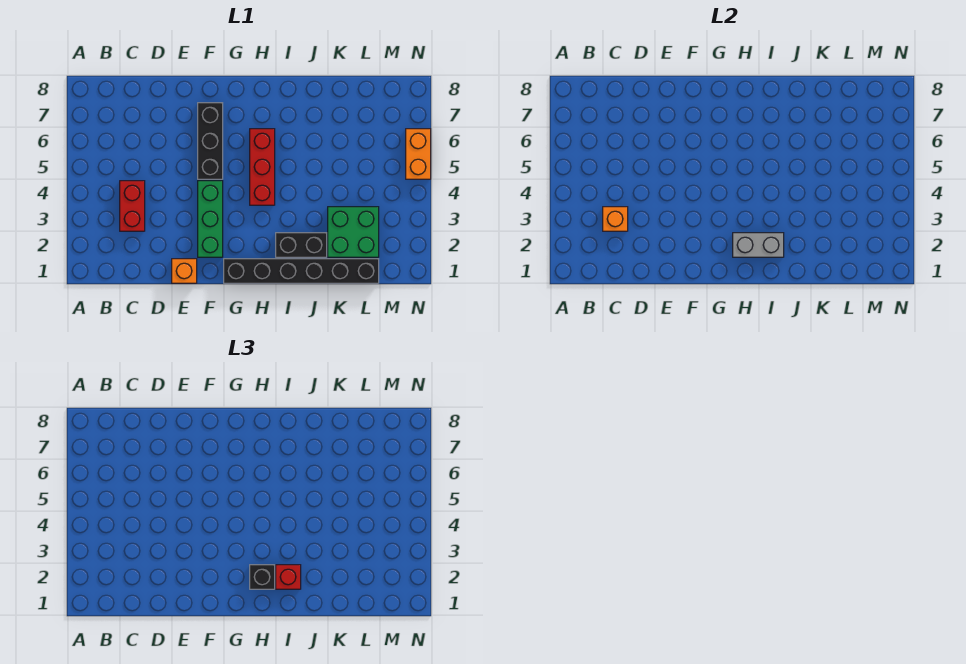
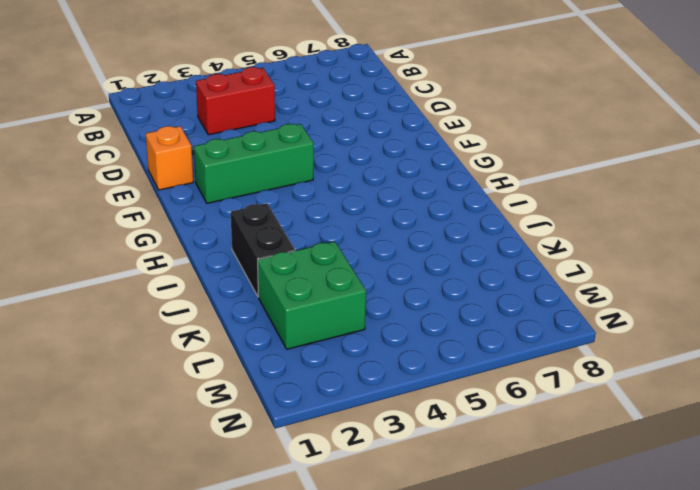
none -> black 1x3 brick [198,103,223,179]
none -> black 1x6 brick [224,259,379,283]
none -> red 1x3 brick [250,129,275,205]

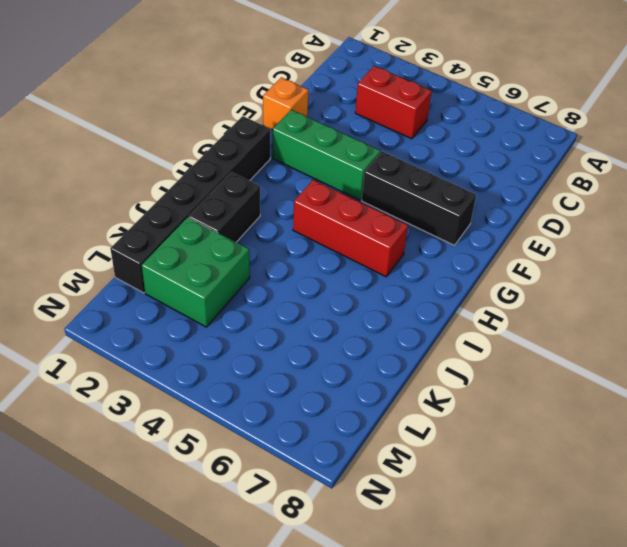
none -> orange 1x2 brick [406,129,431,179]
none -> orange 1x1 brick [603,207,628,231]
none -> grey 1x2 brick [733,233,784,257]

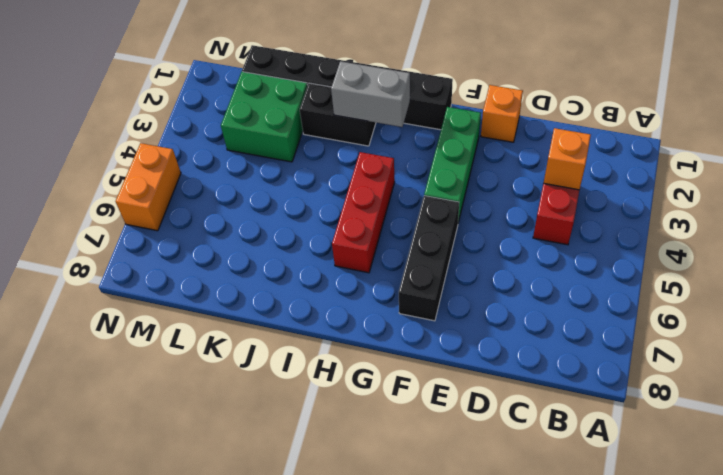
none -> black 1x1 brick [250,565,275,589]
none -> red 1x1 brick [276,565,301,589]

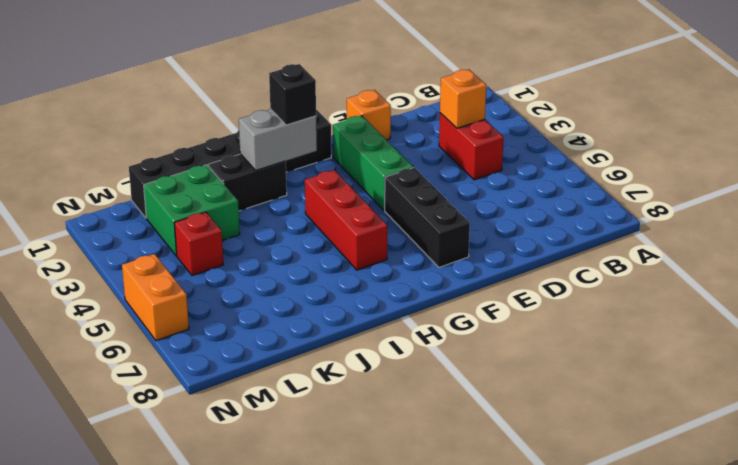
red 1x1 brick [174,212,223,276] -> red 1x1 brick moved to [276,565,301,589]

